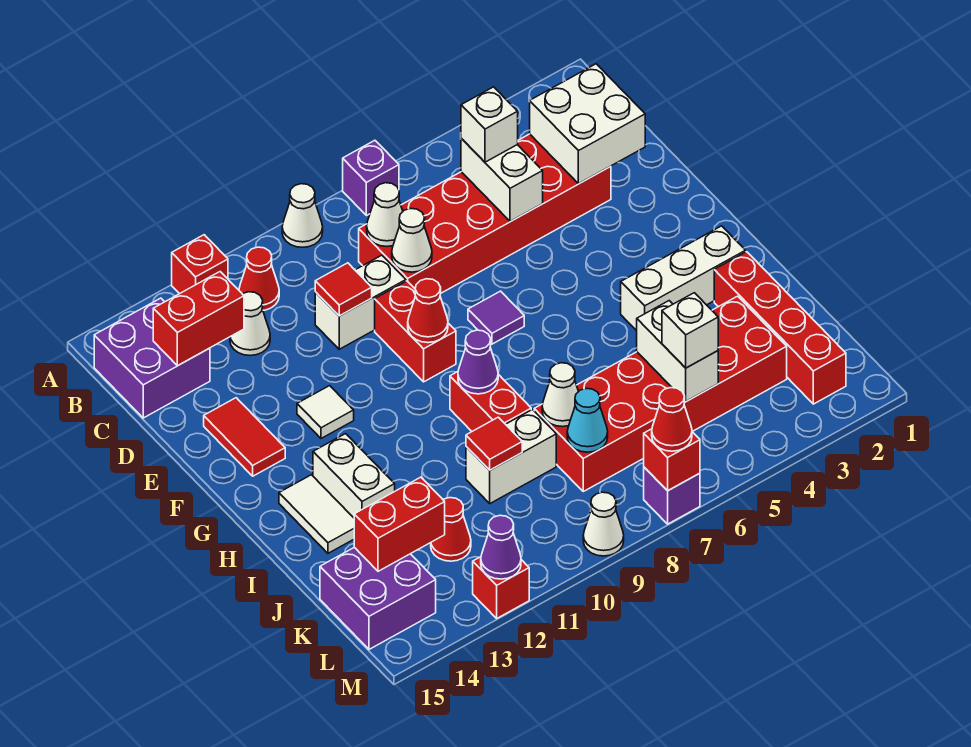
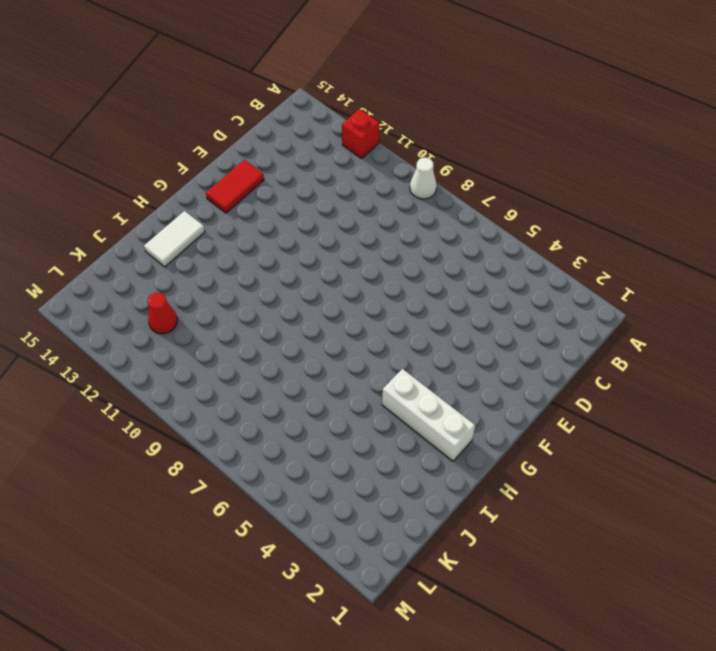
none -> purple 1x1 brick [343,140,399,216]
none -> red 1x1 cone [239,247,279,310]
none -> purple 2x2 brick [94,298,210,418]
none -> red 2x6 brick [359,134,611,293]

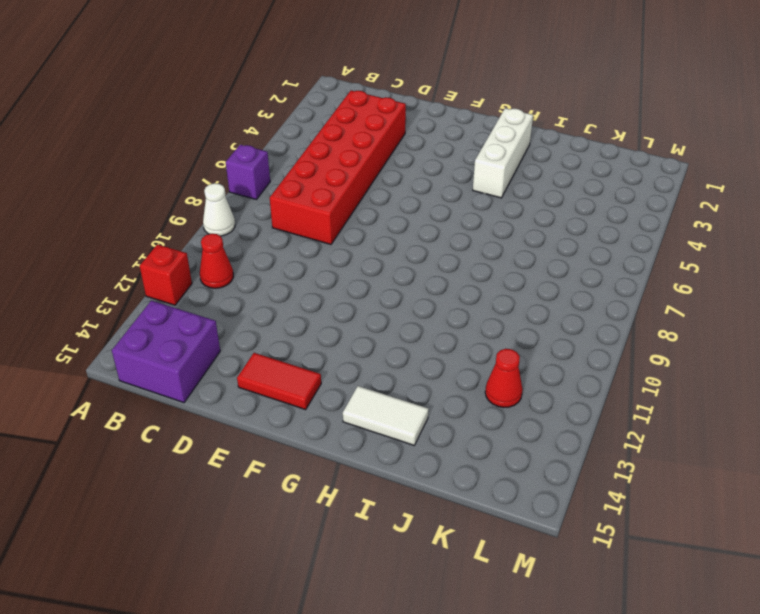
none -> white 1x1 cone [230,292,270,356]
none -> white 1x2 brick [315,255,406,349]
none -> red 1x2 brick [375,281,456,382]
none -> purple 1x1 tile [468,291,524,344]

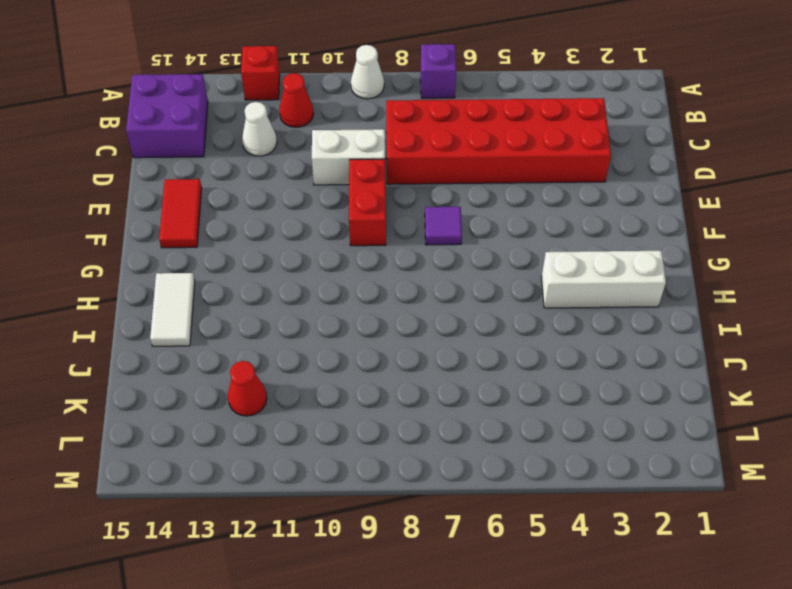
none -> white 1x1 tile [297,386,354,438]
none -> red 1x2 brick [450,372,531,431]
none -> white 1x2 brick [313,434,395,518]
none -> red 1x4 brick [714,252,846,404]

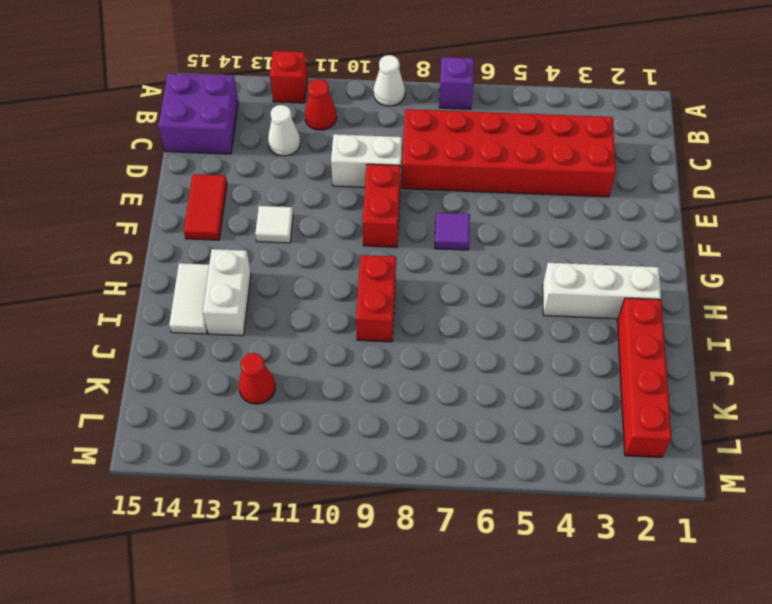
none -> red 2x6 brick [534,296,787,491]
none -> white 1x2 brick [466,410,556,503]
none -> purple 2x2 brick [320,547,436,649]
none -> purple 1x1 brick [644,467,700,524]

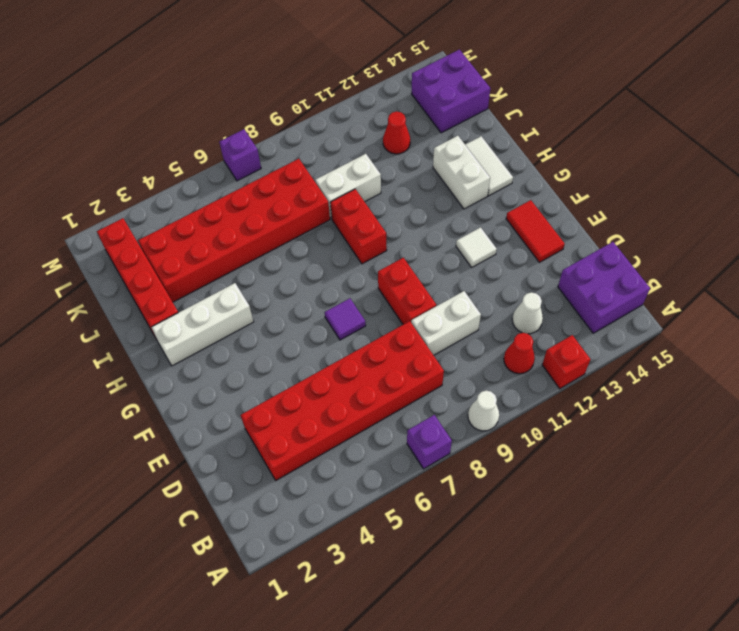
none -> white 1x1 cone [583,492,624,556]
none -> red 1x1 brick [473,557,529,618]
none -> white 2x2 brick [530,64,645,184]
none -> white 1x2 brick [461,139,543,222]

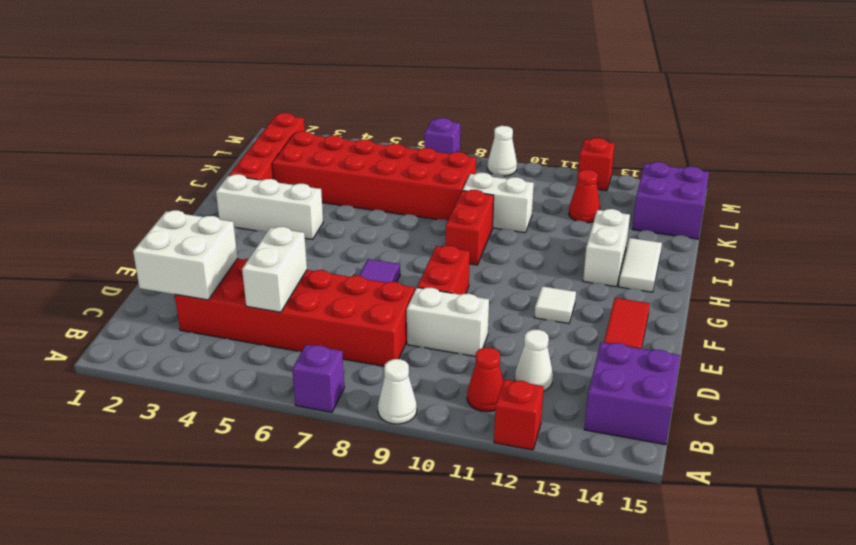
none -> white 1x1 cone [367,183,403,246]
none -> red 1x2 brick [153,272,244,366]
none -> white 1x1 cone [392,208,432,272]
none -> red 1x1 tile [315,263,372,316]

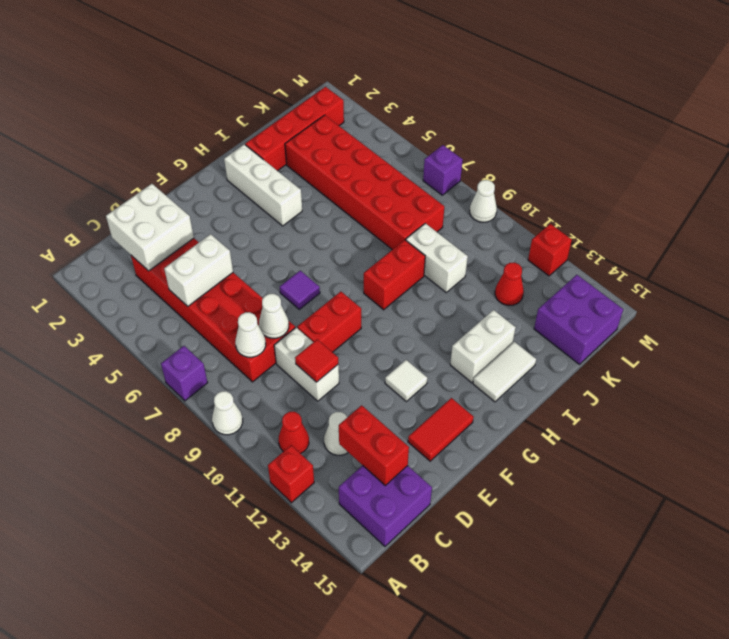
none -> red 1x1 cone [408,279,448,343]
none -> purple 1x1 cone [458,330,498,394]
none -> white 1x2 brick [637,301,718,401]
none -> white 1x1 cone [542,363,579,427]

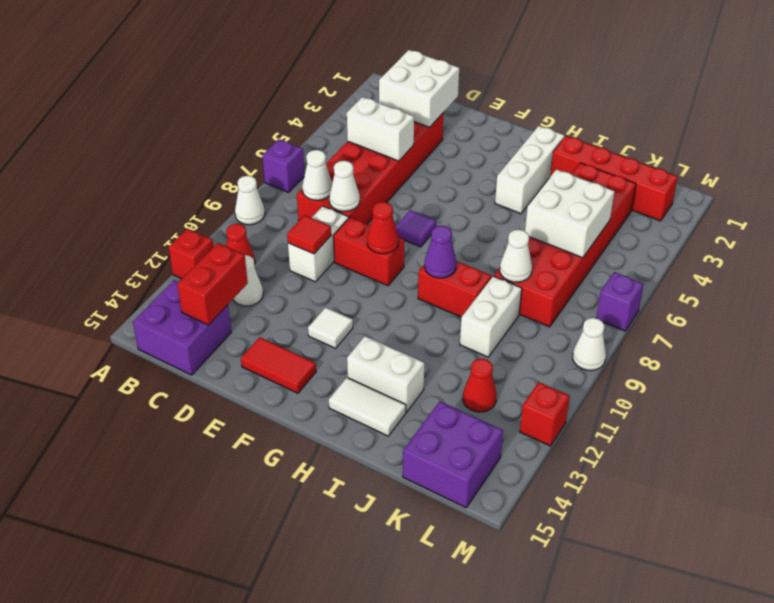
white 2x2 brick [525,169,614,258] -> white 1x2 brick [637,301,718,401]
none -> red 1x1 tile [466,417,522,470]
none -> cyan 1x1 cone [567,389,608,452]
none -> red 1x2 brick [354,477,445,571]
none -> red 1x1 brick [644,429,700,491]

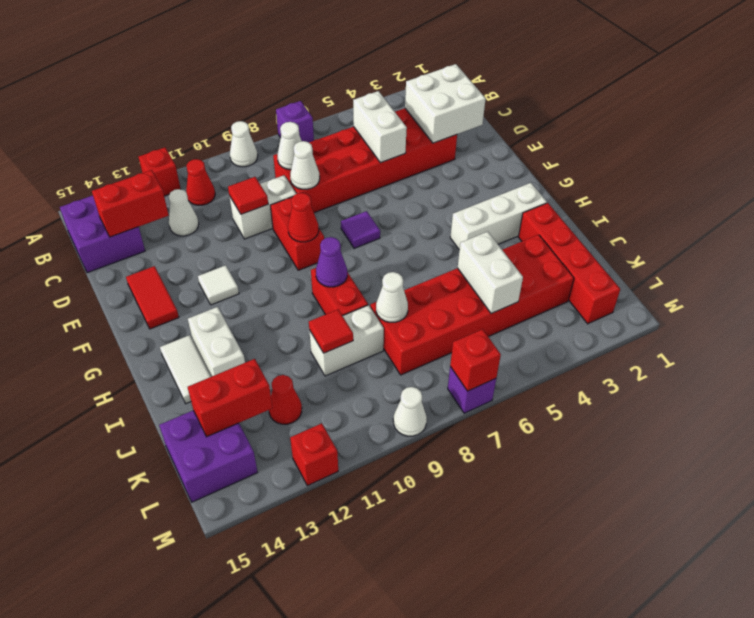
none -> cyan 1x1 cone [567,389,608,452]
none -> purple 1x1 cone [481,515,521,579]
none -> white 1x1 brick [461,87,518,162]
none -> white 1x1 brick [662,293,718,368]

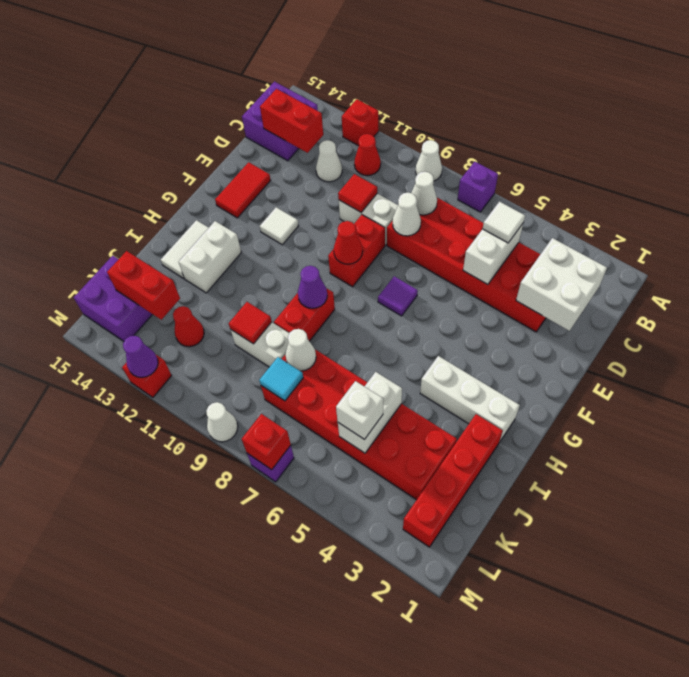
white 1x1 tile [483,202,525,243] -> white 1x1 brick [461,87,518,162]
cyan 1x1 tile [259,357,303,401] -> cyan 1x1 cone [567,389,608,452]
none -> red 1x1 cone [652,388,692,451]

